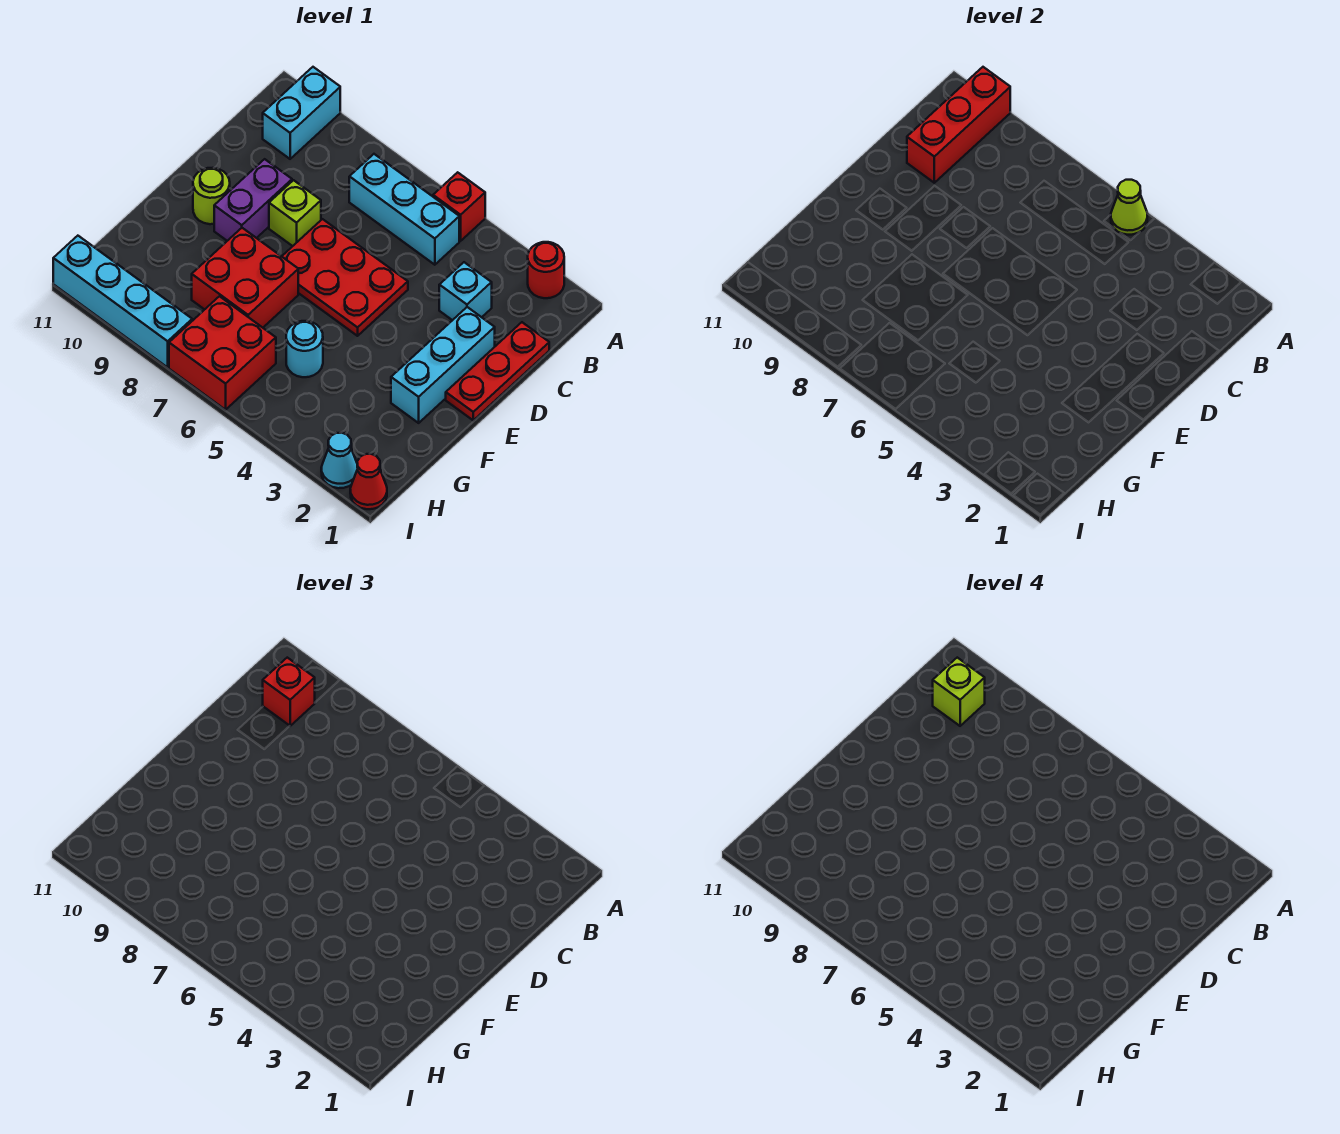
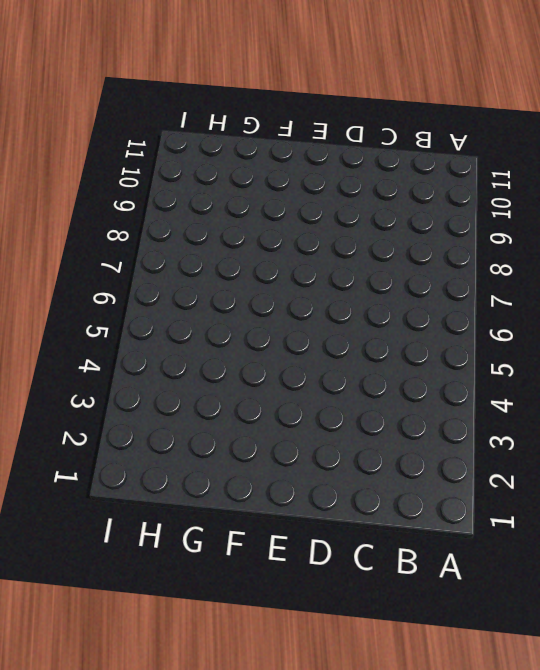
none -> red 1x1 round brick [528,242,564,298]
none -> red 1x1 brick [433,172,485,241]
none -> cyan 1x2 brick [263,67,340,159]

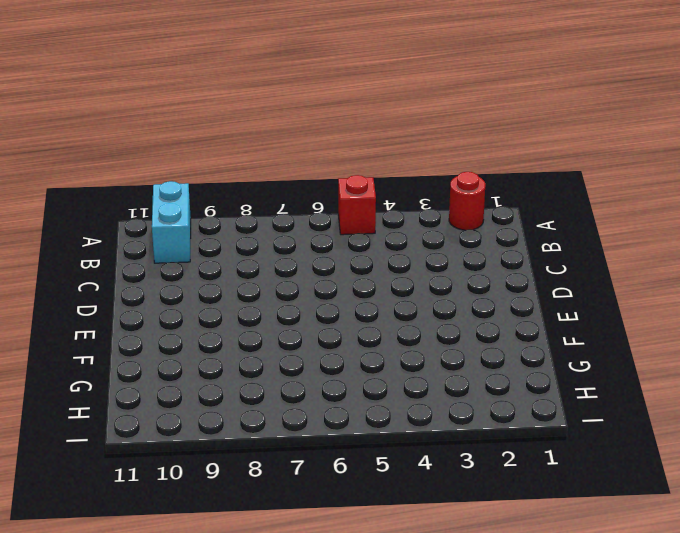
none -> cyan 1x3 brick [349,154,459,265]
none -> red 1x3 plate [446,322,549,420]
none -> cyan 1x1 brick [439,262,492,320]

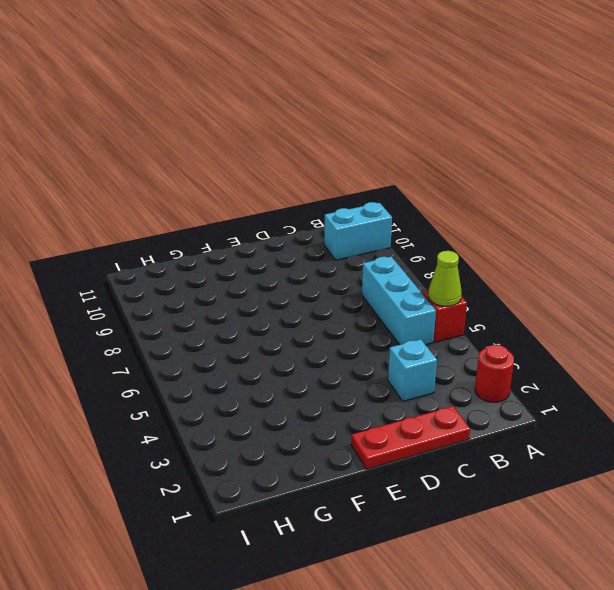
none -> cyan 1x3 brick [391,307,495,423]
none -> red 2x3 plate [282,219,408,336]
none -> lime 1x1 brick [269,180,321,246]

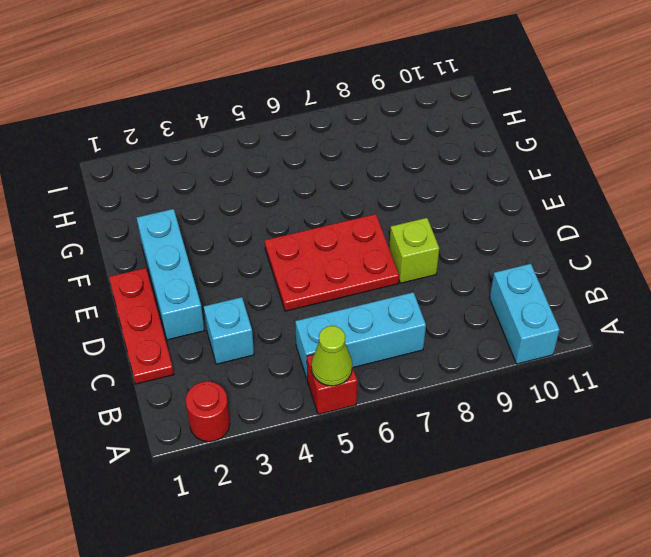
none -> purple 1x2 brick [214,159,292,241]
none -> lime 1x1 round brick [193,168,230,224]
none -> red 2x2 brick [192,228,298,328]

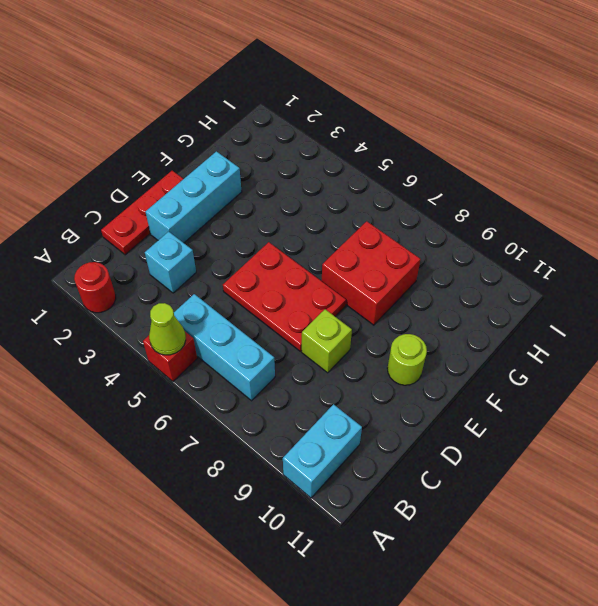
none -> purple 1x2 brick [214,159,292,241]
none -> cyan 1x1 round brick [286,321,323,377]
none -> red 2x2 brick [169,296,276,410]

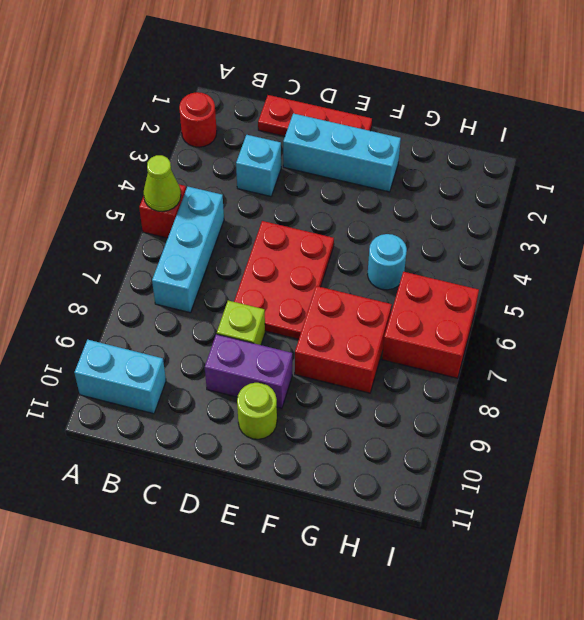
none -> red 1x1 cone [350,454,387,509]
none -> cyan 1x1 cone [321,433,358,488]
none -> cyan 1x4 brick [53,236,192,367]

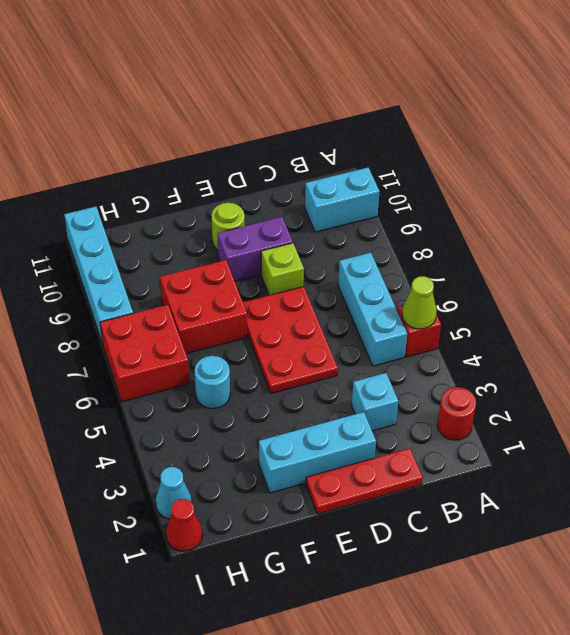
none -> red 1x3 brick [907,67,1010,183]
none -> red 1x1 brick [263,658,315,726]
none -> lime 1x1 brick [933,658,985,726]

